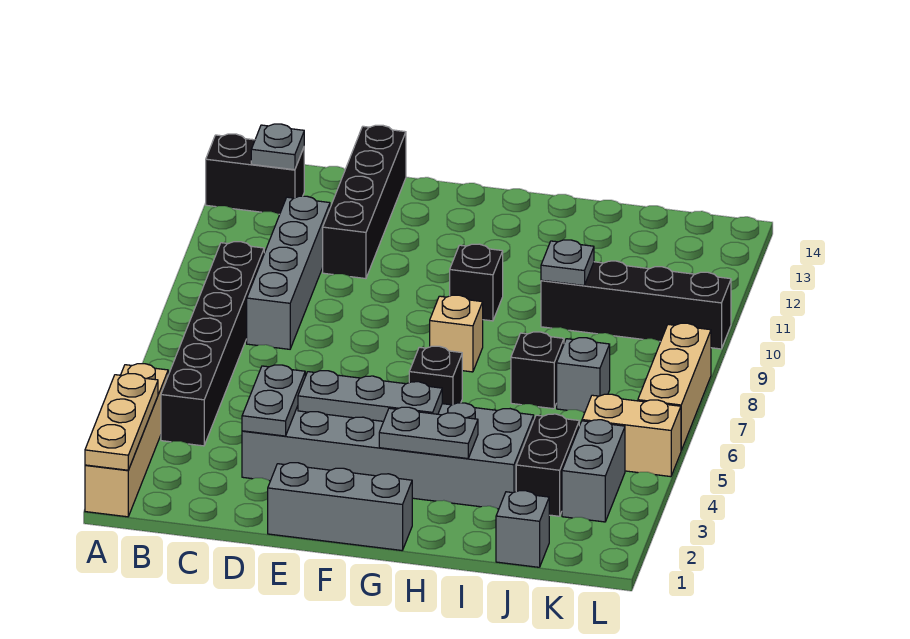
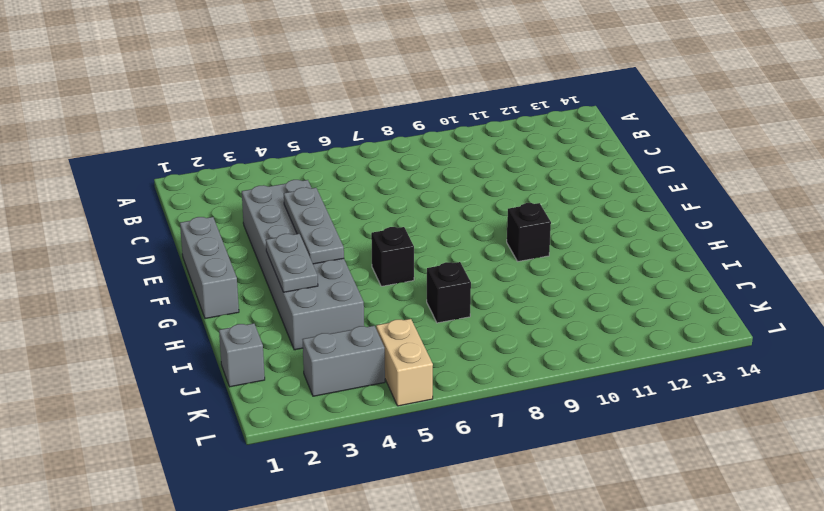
none -> tan 1x4 brick [85,364,168,517]
none -> black 1x2 brick [206,134,304,214]
none -> black 1x6 brick [161,242,264,446]

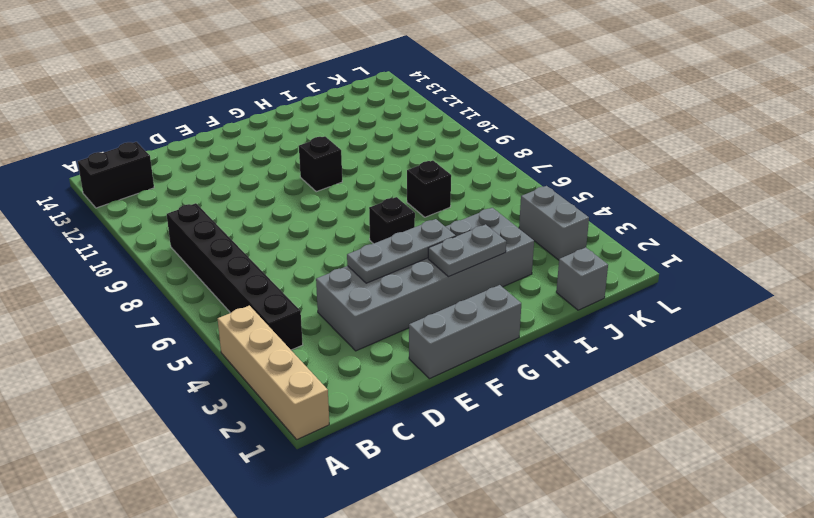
none -> grey 1x4 brick [247,196,330,349]
none -> black 1x4 brick [323,125,406,279]
none -> tan 1x1 brick [430,295,483,372]

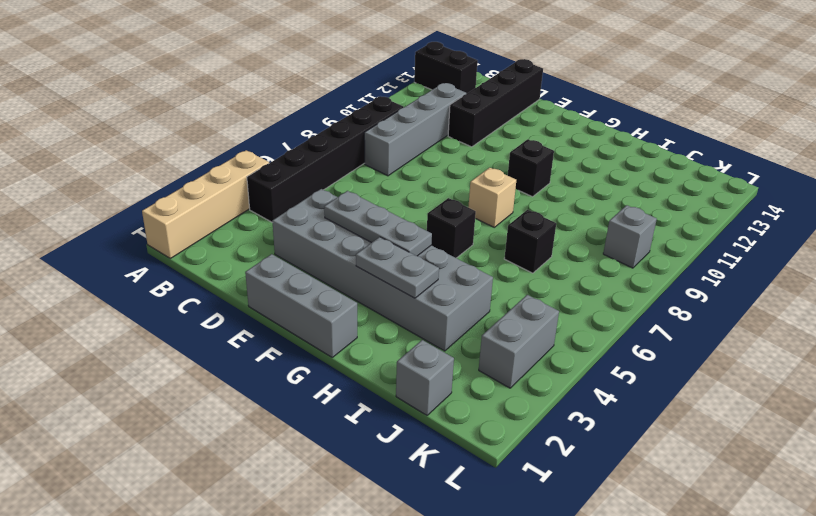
grey 1x1 brick [603,205,657,268] -> grey 1x1 brick moved to [557,338,610,412]
none -> black 1x4 brick [541,261,731,349]
none -> black 1x2 brick [516,414,579,516]
none -> tan 1x2 brick [582,394,681,477]

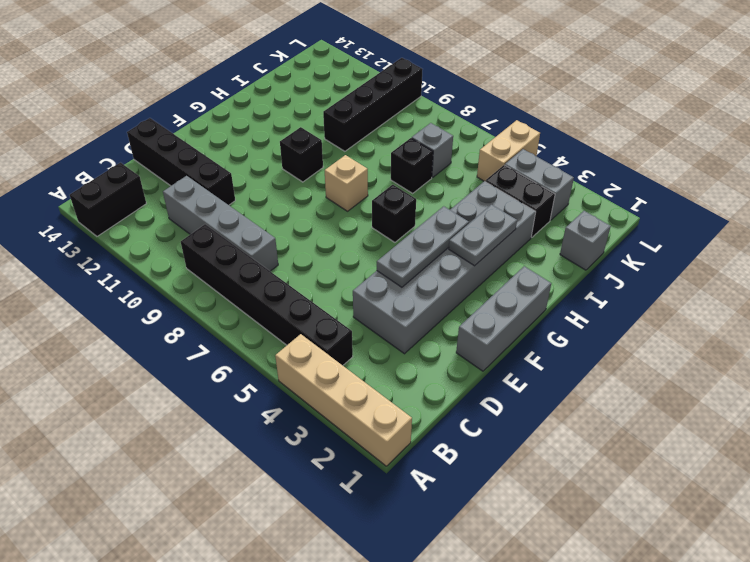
none -> tan 1x3 brick [638,323,711,450]
none -> tan 1x3 plate [85,374,158,470]
none -> grey 1x1 plate [251,124,304,170]

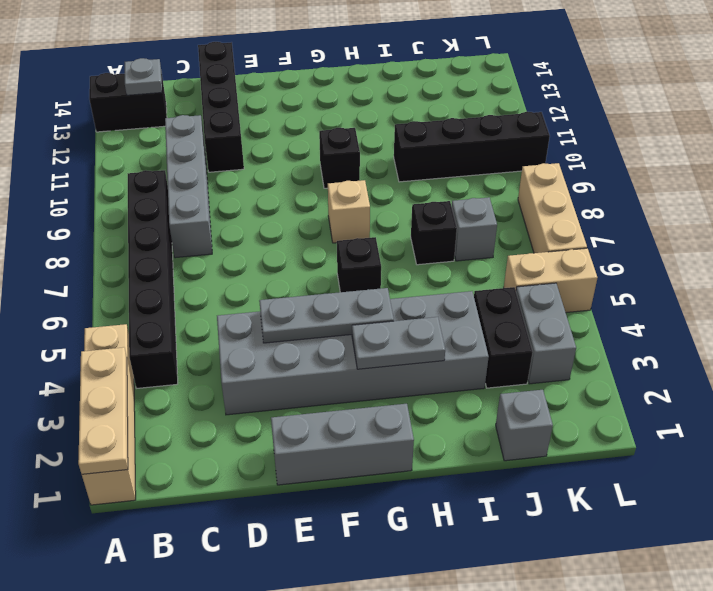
none -> grey 1x2 plate [242,365,305,436]
none -> grey 1x1 plate [541,240,594,286]

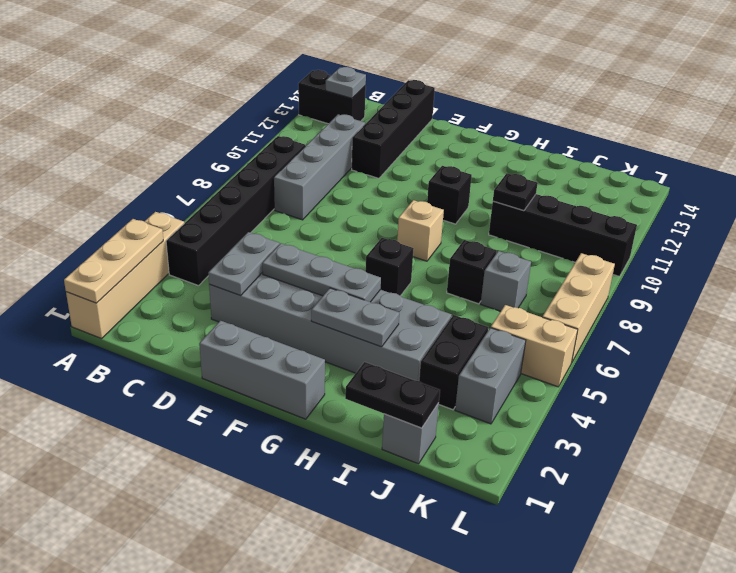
black 1x2 plate [345,362,440,428] -> none
black 1x1 plate [493,173,538,211] -> grey 1x1 plate [541,240,594,286]

